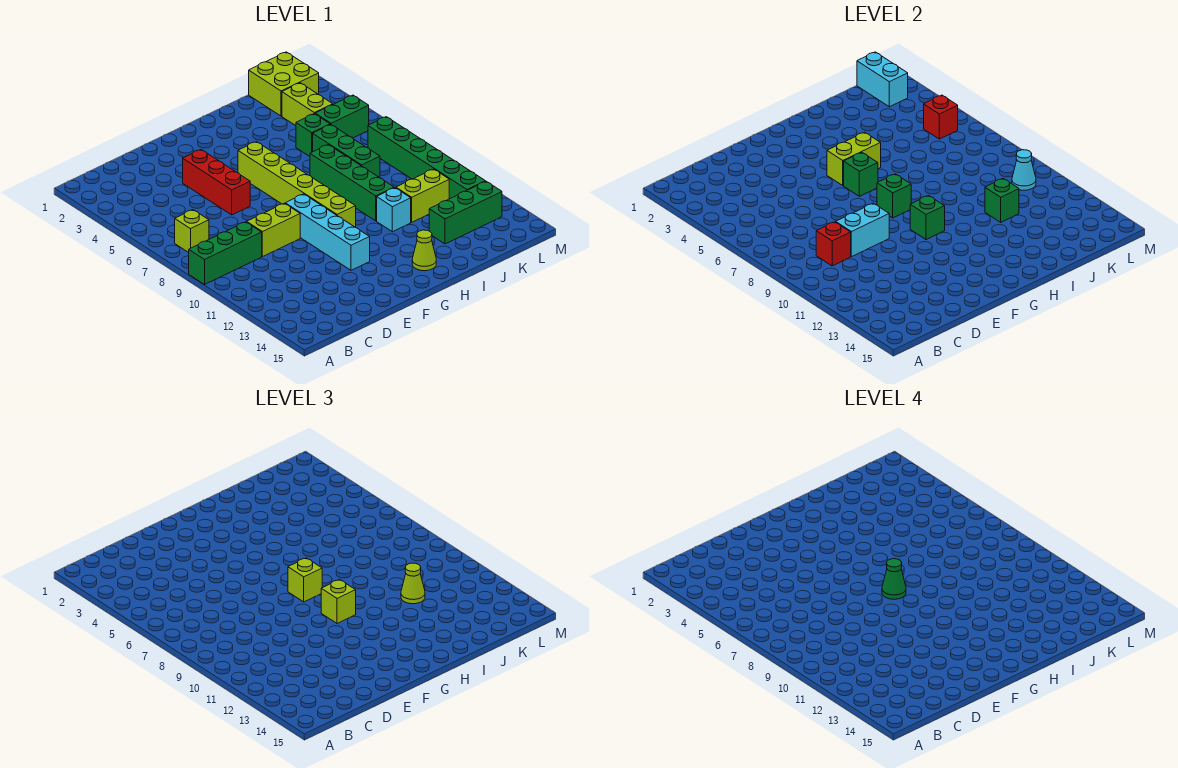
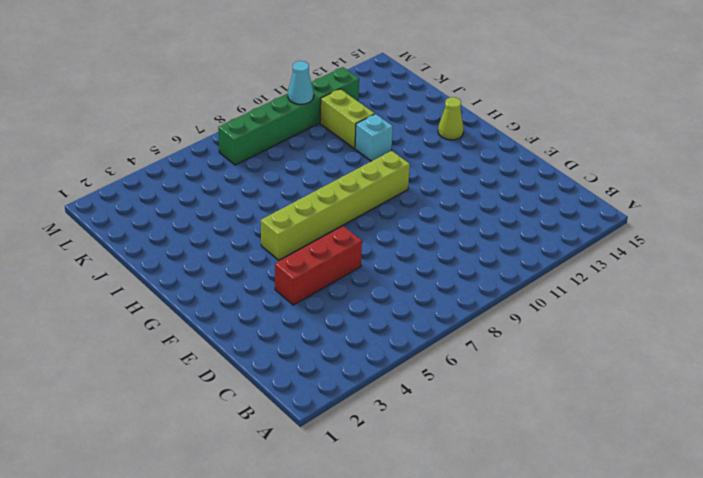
none -> green 1x3 brick [189,222,262,284]
none -> lime 1x1 brick [175,210,209,253]
none -> lime 1x2 brick [247,203,300,257]
none -> cyan 1x4 brick [285,194,370,270]

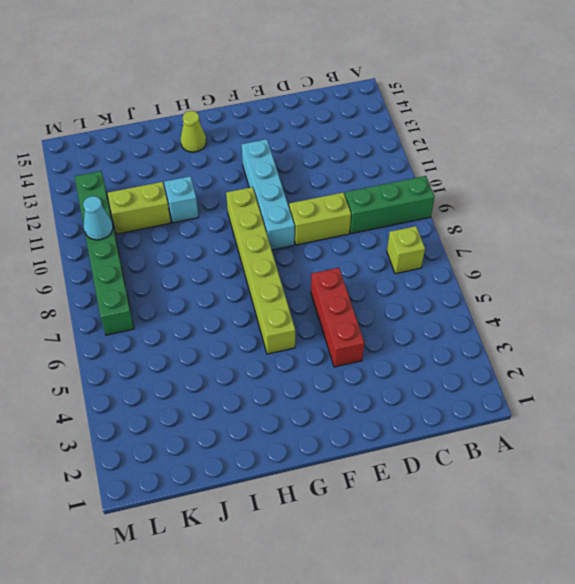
none -> green 1x4 brick [310,145,394,221]
none -> green 1x1 brick [296,114,330,156]
none -> green 1x3 brick [313,125,380,178]
none -> green 1x3 brick [429,181,502,244]

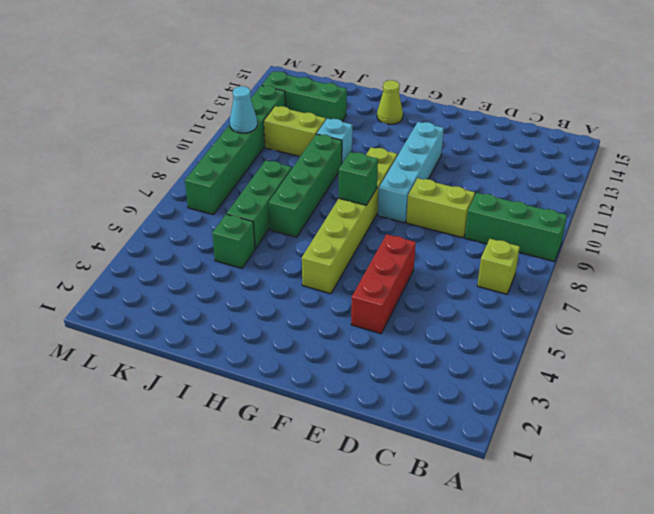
none -> lime 2x2 brick [249,52,319,116]
none -> lime 1x2 brick [282,83,333,126]
none -> green 1x2 brick [315,95,369,138]
none -> red 1x1 brick [816,222,851,266]

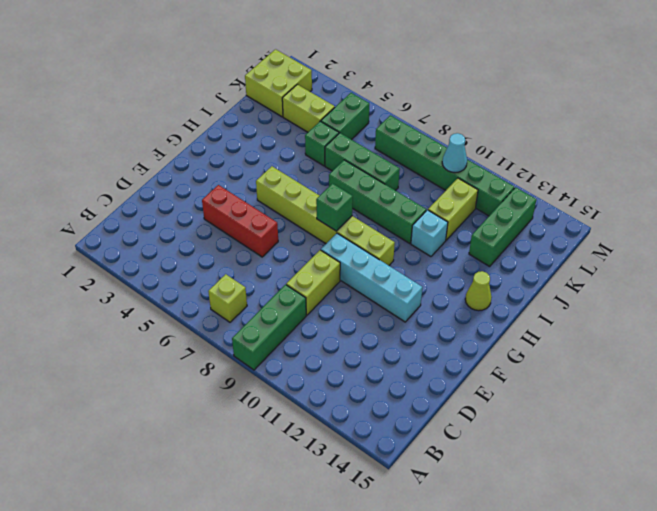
none -> red 1x1 brick [816,222,851,266]
none -> cyan 1x2 brick [836,203,889,257]
none -> lime 1x2 brick [827,132,881,185]
none -> green 1x1 brick [844,153,878,196]

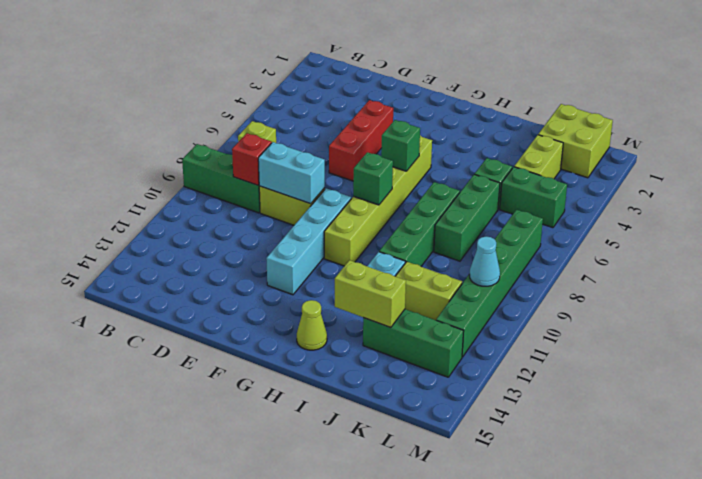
lime 1x2 brick [335,260,406,328] -> lime 1x2 brick moved to [827,132,881,185]
none -> green 1x1 brick [910,196,945,240]
none -> green 1x1 brick [985,178,1019,222]
none -> cyan 1x2 brick [857,52,908,107]
none -> red 1x1 brick [924,95,958,139]

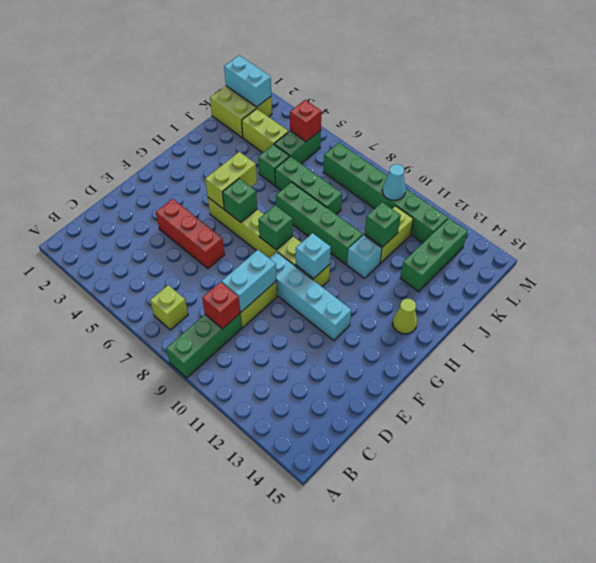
cyan 1x1 brick [296,233,331,279] -> green 1x1 brick [910,196,945,240]
none -> lime 1x1 brick [288,558,322,602]
none -> lime 1x1 brick [321,580,356,624]
none -> lime 1x1 cone [401,563,425,604]
none -> green 1x1 cone [882,559,906,599]

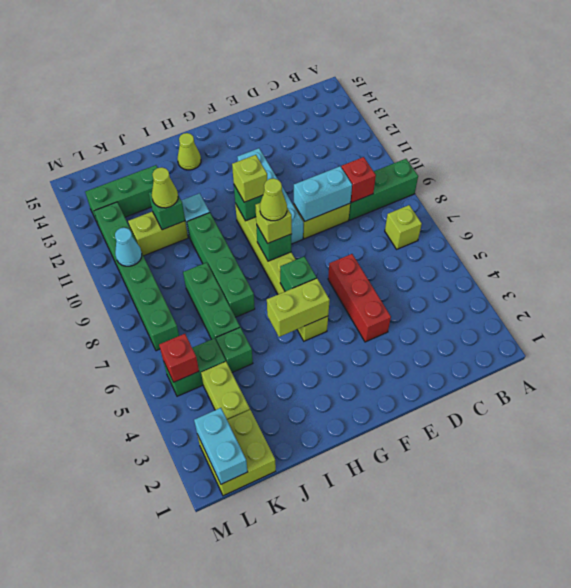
lime 1x1 cone [260,178,287,221] -> green 1x1 cone [882,559,906,599]

